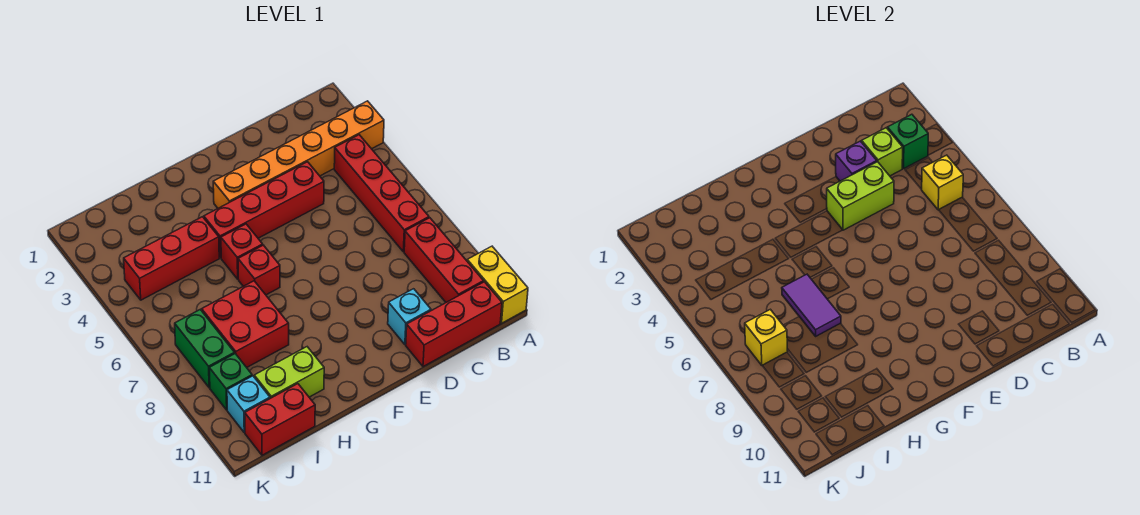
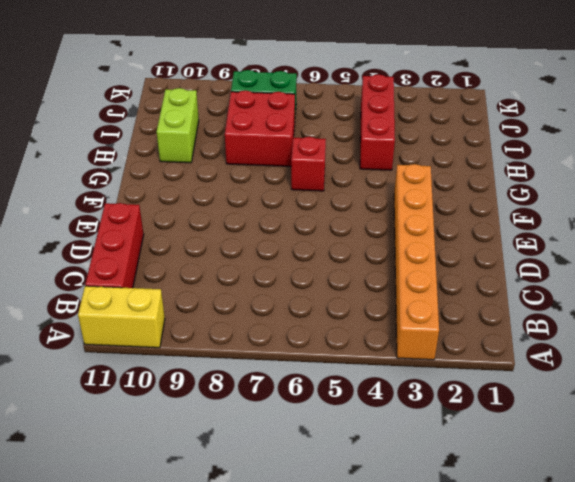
none -> red 1x4 brick [334,135,429,252]
none -> red 1x3 brick [404,218,484,302]
none -> red 1x4 brick [204,162,324,258]

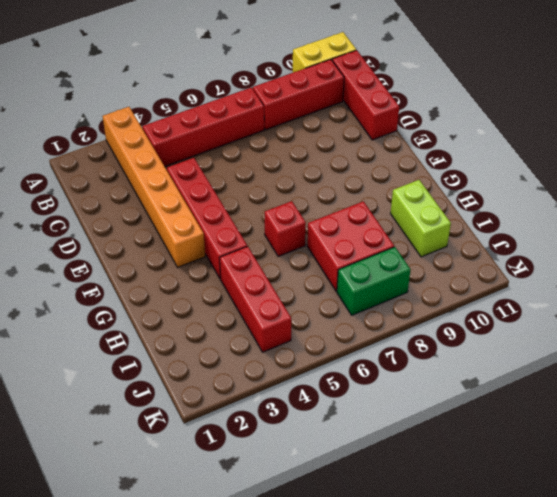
none -> cyan 1x1 brick [388,289,431,345]
none -> red 1x1 brick [221,224,263,279]
none -> red 1x2 brick [245,384,315,455]

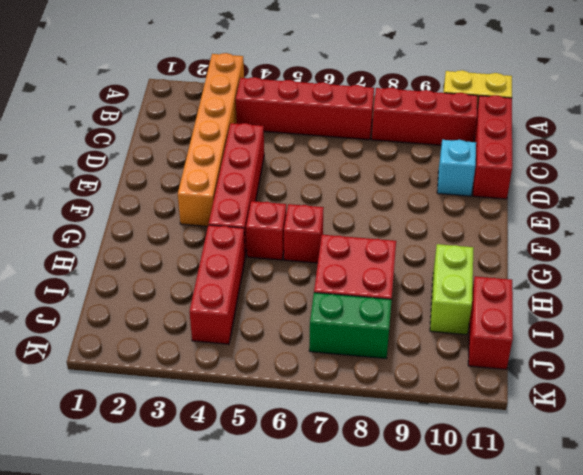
none -> green 1x1 brick [209,354,252,410]
none -> cyan 1x1 brick [227,376,270,433]
none -> green 1x1 brick [888,114,928,169]

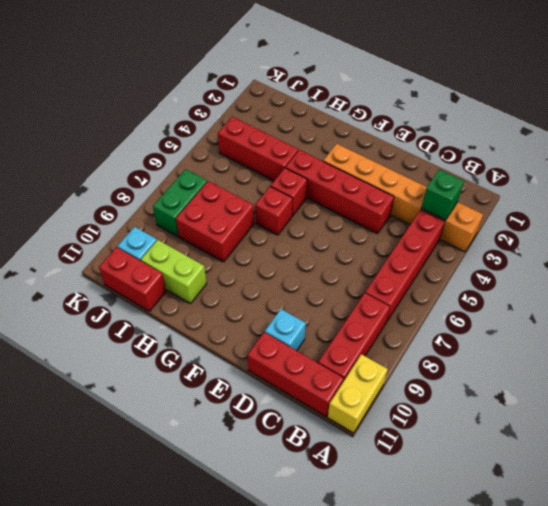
none -> green 1x1 brick [209,354,252,410]
none -> yellow 1x1 brick [922,155,963,210]
none -> lime 1x1 brick [862,128,903,176]

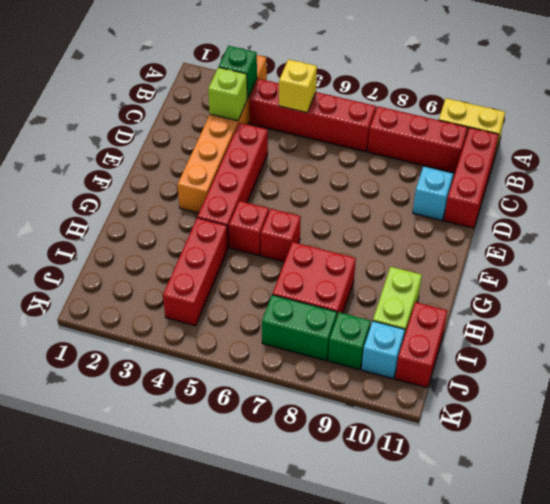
none -> purple 1x1 brick [836,141,877,181]
none -> lime 1x2 brick [827,162,894,230]
none -> purple 1x2 tile [782,274,841,336]

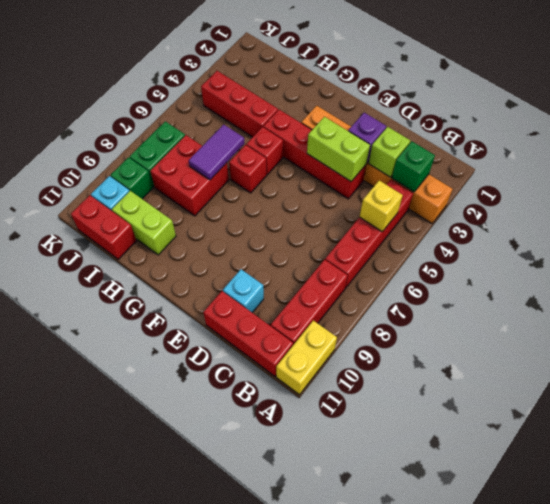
none -> yellow 1x1 brick [745,309,788,365]

